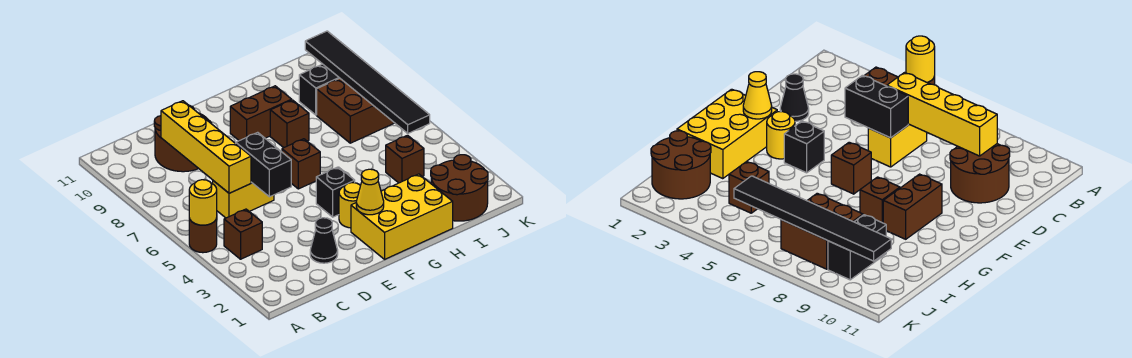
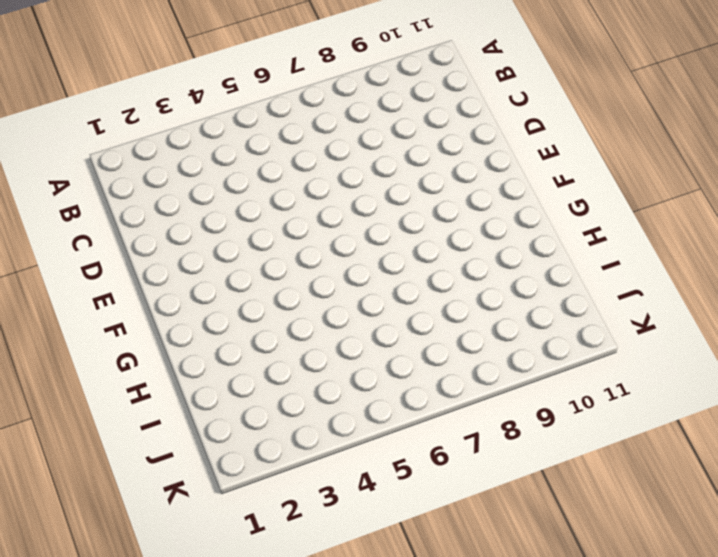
none -> brown 1x1 round brick [189,218,217,253]
none -> brown 1x1 brick [224,209,262,259]
none -> yellow 1x2 brick [213,181,274,218]

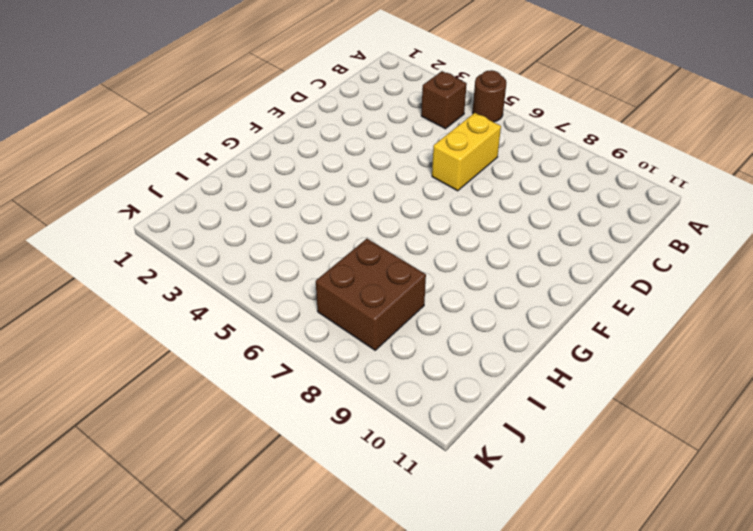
none -> brown 2x2 round brick [154,105,212,172]
none -> black 1x1 cone [310,218,338,263]
none -> yellow 2x3 brick [351,174,453,259]

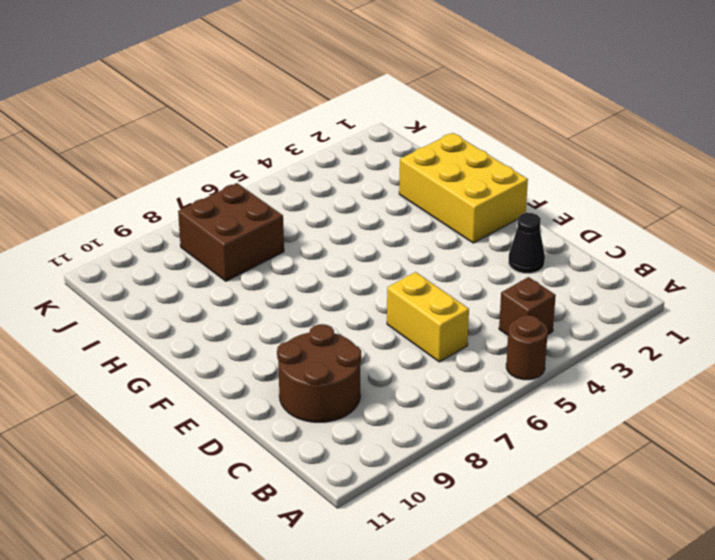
none -> yellow 1x1 round brick [339,183,360,228]
none -> black 1x1 brick [316,167,355,217]
none -> brown 1x1 brick [282,139,320,189]

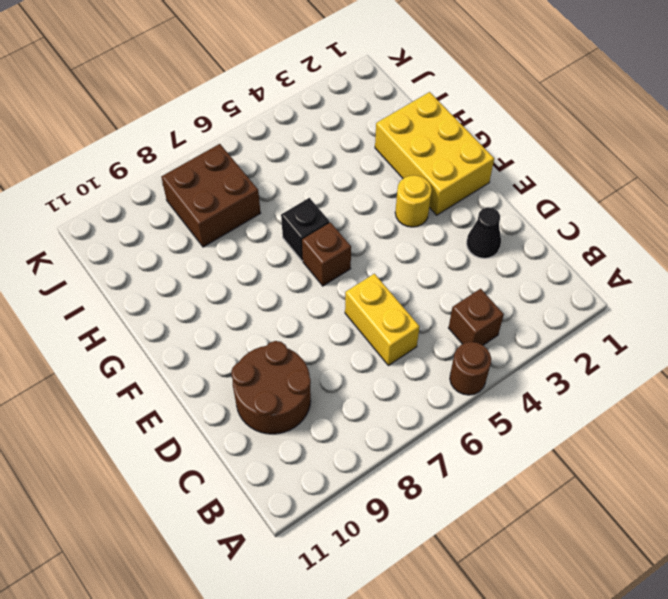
black 1x1 brick [281,198,330,261] -> black 1x1 brick moved to [316,167,355,217]
none -> brown 1x2 brick [230,86,292,141]
none -> brown 1x1 brick [270,100,309,148]
none -> brown 2x2 round brick [431,155,488,221]

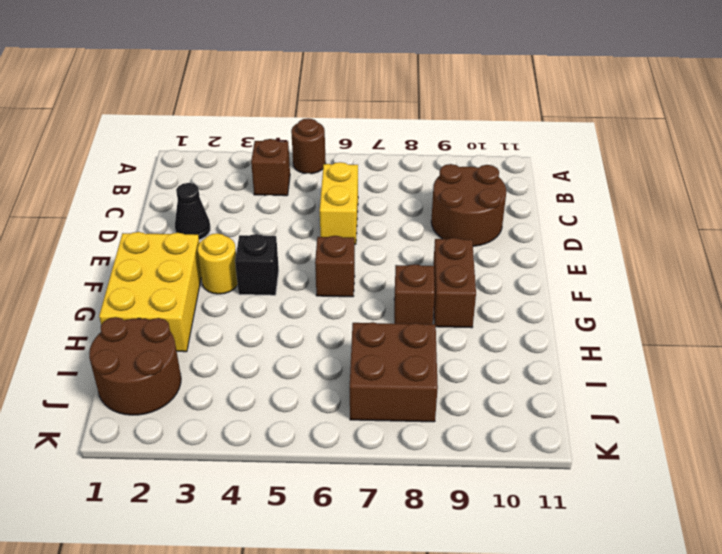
none -> brown 1x1 brick [386,135,424,183]
none -> black 1x2 brick [299,64,339,115]
none -> yellow 1x1 round brick [189,180,217,225]

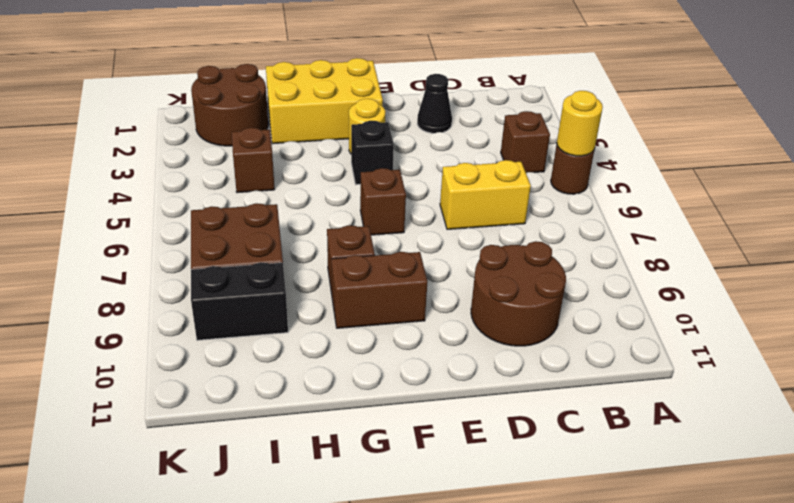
none -> yellow 1x4 brick [161,101,251,193]
none -> black 1x2 brick [236,132,291,197]
none -> yellow 1x1 cone [356,169,384,215]

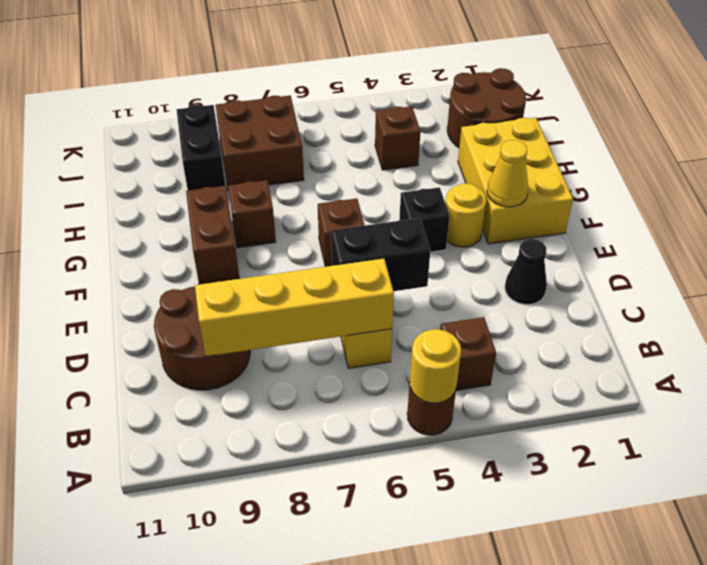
none -> black 1x6 tile [305,31,430,133]

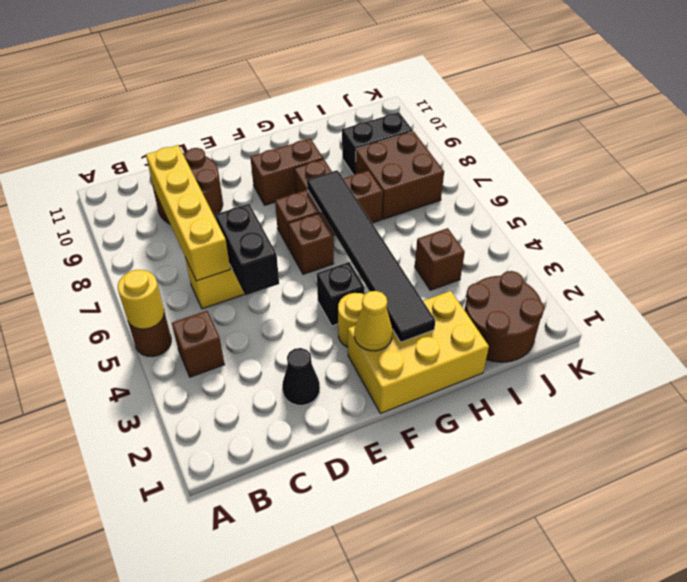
brown 1x3 brick [275,171,383,250] -> none
black 1x6 tile [307,170,435,342] -> black 1x6 tile moved to [305,31,430,133]

